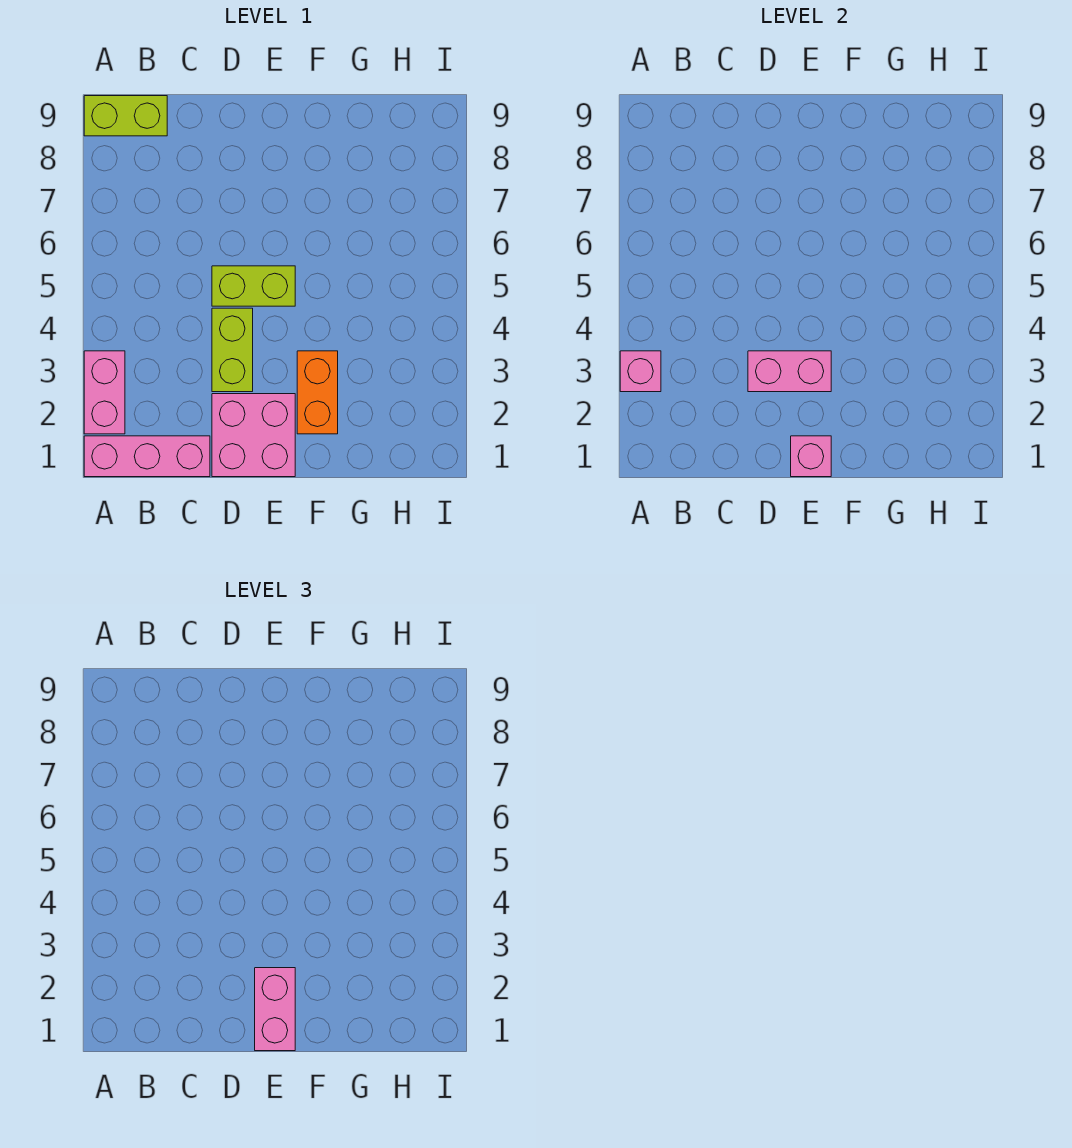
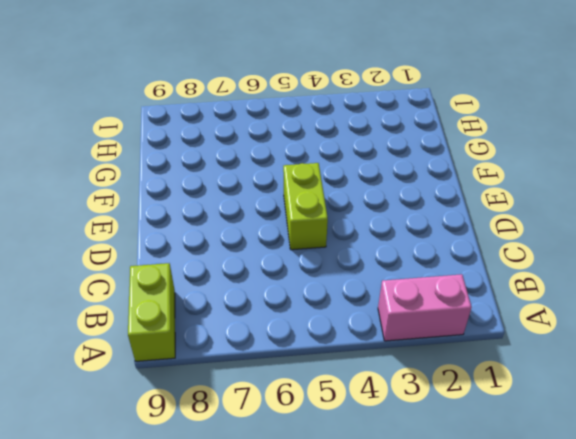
none -> pink 1x3 brick [84,436,210,477]
none -> pink 2x2 brick [212,394,295,477]

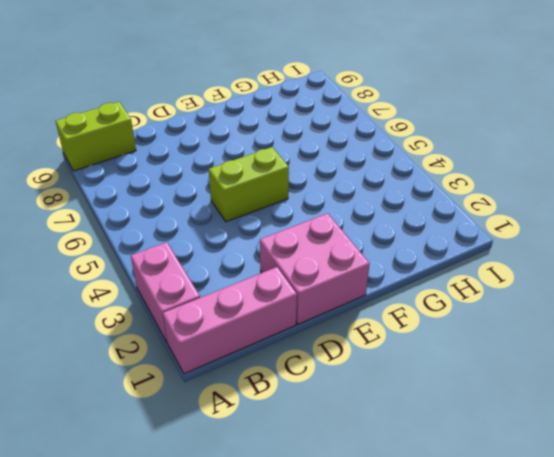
none -> lime 1x2 brick [212,308,253,392]
none -> orange 1x2 brick [297,351,338,434]

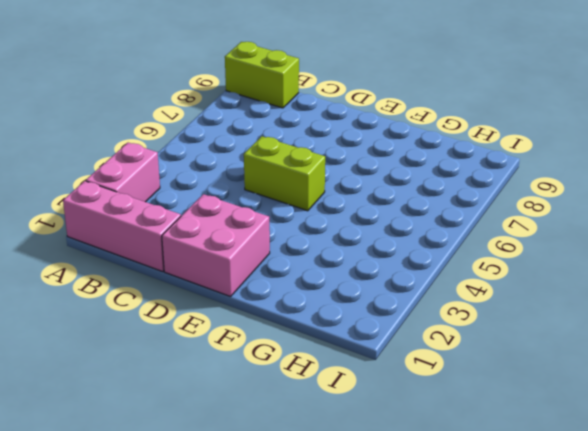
none -> lime 1x2 brick [212,308,253,392]
none -> orange 1x2 brick [297,351,338,434]

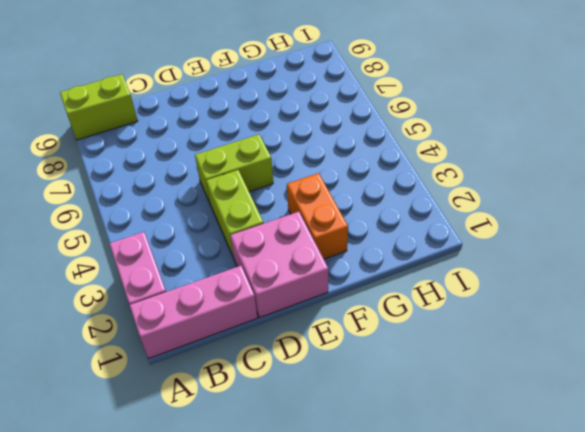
none -> pink 1x1 brick [620,351,661,392]
none -> pink 1x2 brick [748,351,831,392]

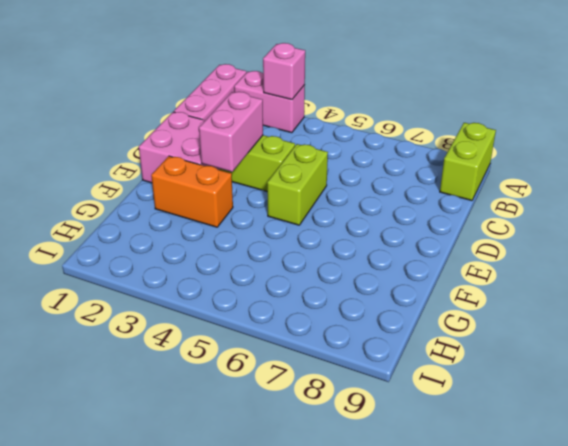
none -> pink 1x1 brick [791,436,831,477]
none -> pink 1x2 brick [255,968,295,1051]

